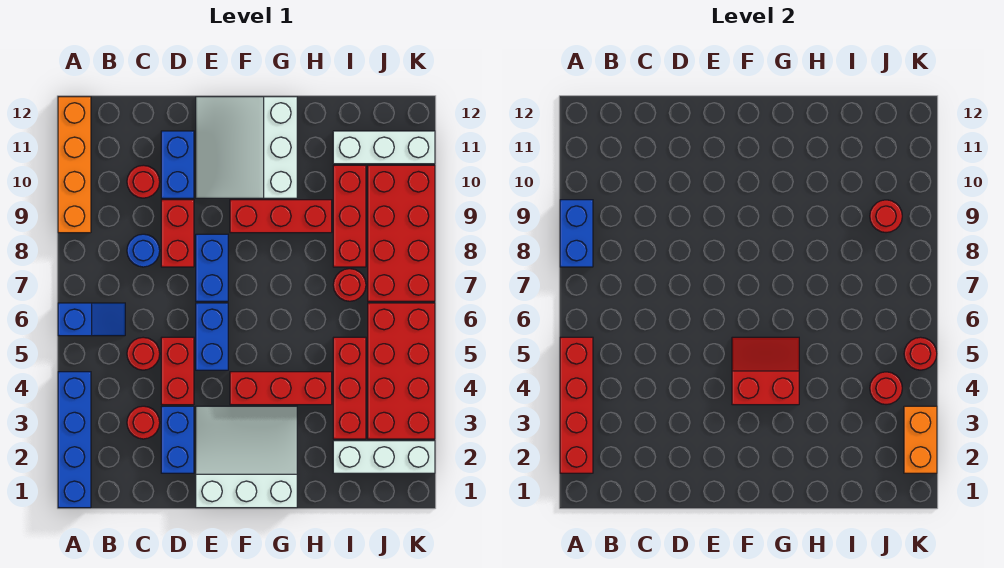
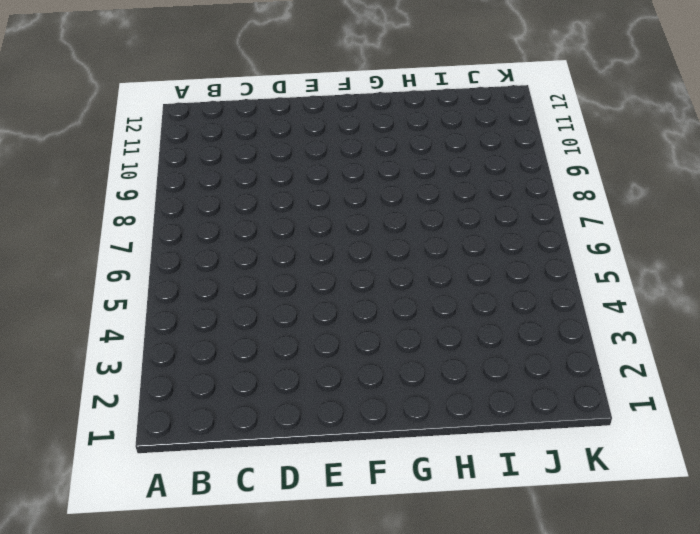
none -> blue 1x4 brick [58,372,91,508]
none -> blue 1x2 slope [58,303,125,336]
none -> orange 1x4 brick [58,97,91,233]
none -> red 1x1 round brick [127,406,160,439]

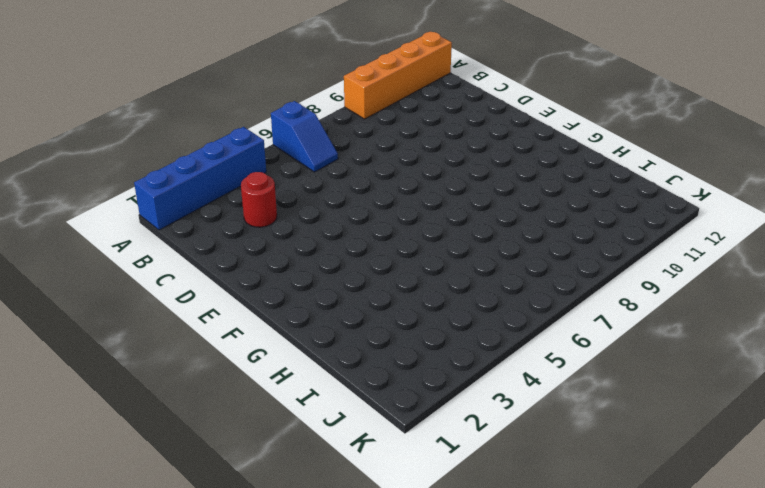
none -> red 1x1 round brick [127,337,160,370]
none -> blue 1x1 round brick [127,234,160,267]
none -> red 1x1 round brick [127,165,160,198]
none -> blue 1x2 brick [161,406,194,473]

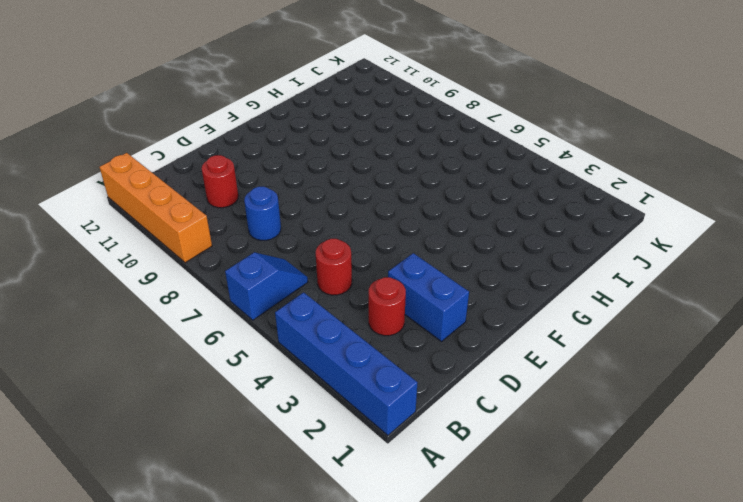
none -> red 1x2 brick [161,337,194,405]
none -> red 1x2 brick [161,200,194,267]
none -> blue 1x2 brick [161,131,194,198]
none -> white 3x3 slope [196,406,297,508]

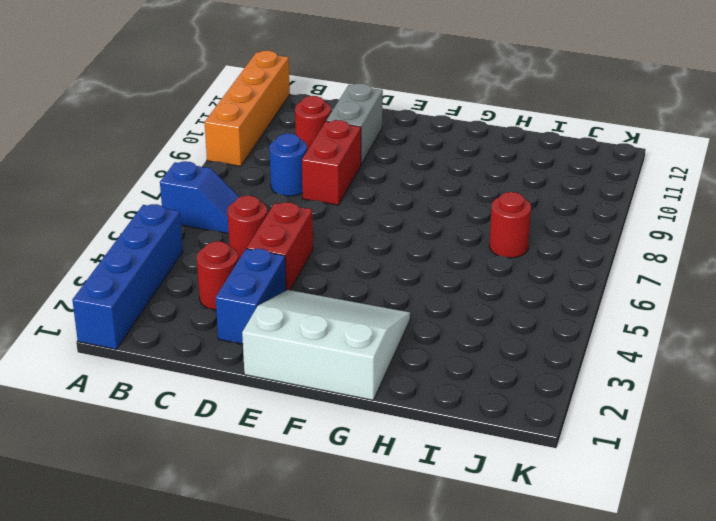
grey 1x2 brick [326,83,383,164] -> blue 1x2 brick [161,131,194,198]
none -> blue 1x2 brick [196,303,228,370]
none -> blue 1x2 brick [196,234,228,301]
none -> white 3x3 slope [196,97,297,198]
none -> red 1x3 brick [230,372,332,405]

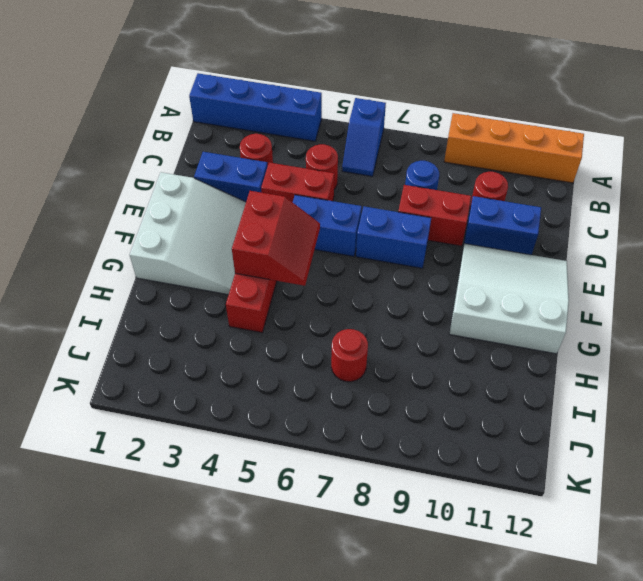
none -> red 1x3 brick [230,200,332,233]
none -> white 1x3 brick [333,441,435,473]
none -> red 1x3 brick [333,337,366,439]
none -> red 1x3 brick [333,165,366,267]

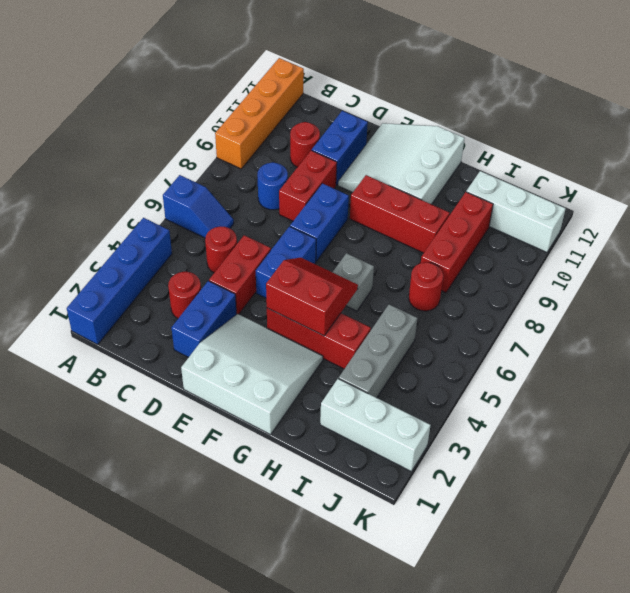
grey 1x1 brick [332,253,374,311] -> none
grey 1x3 brick [339,304,417,398] -> red 1x3 brick [333,337,366,439]
none -> red 2x4 brick [368,303,435,439]
none -> red 2x4 brick [368,165,435,301]
none -> red 1x4 brick [560,337,593,473]
none -> blue 1x2 brick [560,200,593,267]

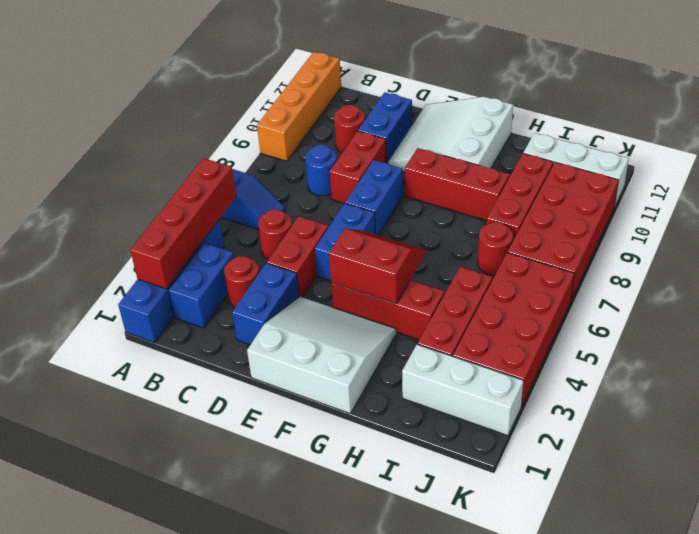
blue 1x2 brick [169,243,234,328] -> blue 1x2 brick moved to [560,200,593,267]
none -> red 1x1 round brick [870,372,902,405]
none -> red 1x1 round brick [870,200,902,233]
none -> orange 1x2 brick [904,406,937,473]
none -> red 1x1 round brick [904,337,937,370]

